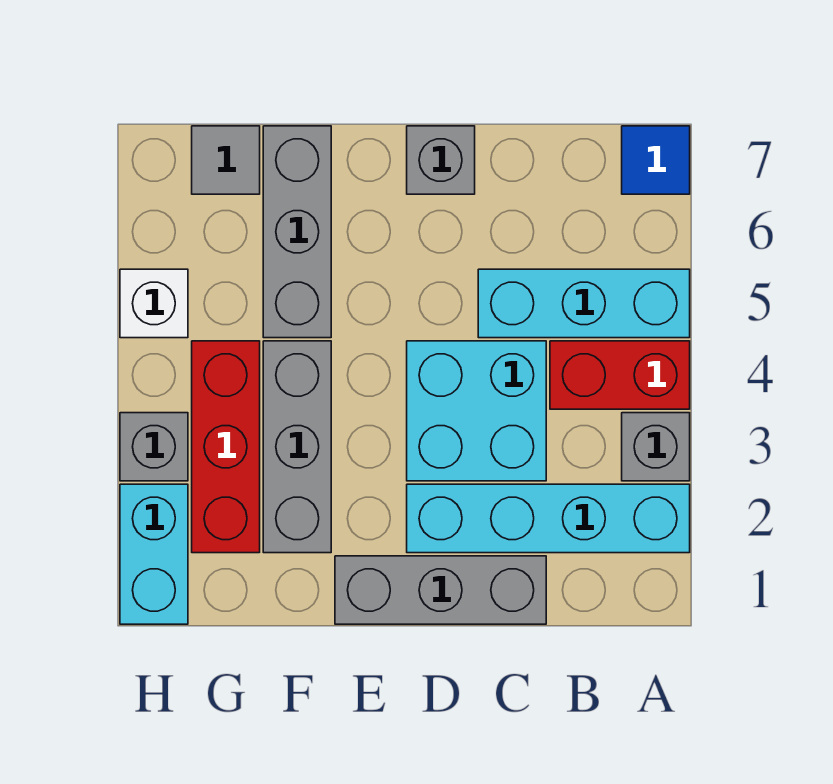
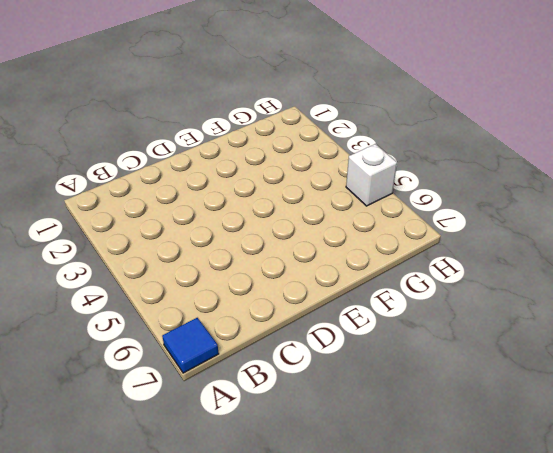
none -> cyan 1x4 brick [407,484,690,553]
none -> grey 1x1 brick [622,413,690,481]
none -> red 1x2 brick [550,341,690,409]

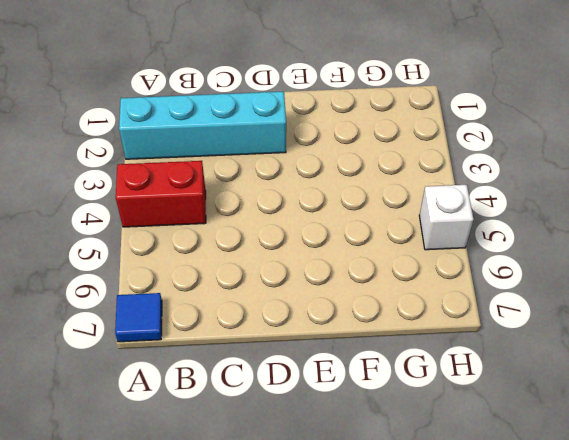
none -> grey 1x1 brick [622,413,690,481]
none -> cyan 1x3 brick [478,269,690,338]
none -> grey 1x3 brick [335,556,546,624]

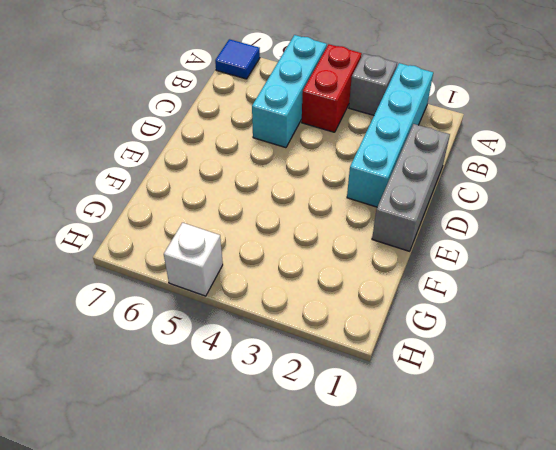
none -> cyan 2x2 brick [407,341,546,481]
none -> grey 1x1 brick [407,126,475,194]
none -> grey 1x3 brick [263,341,331,553]

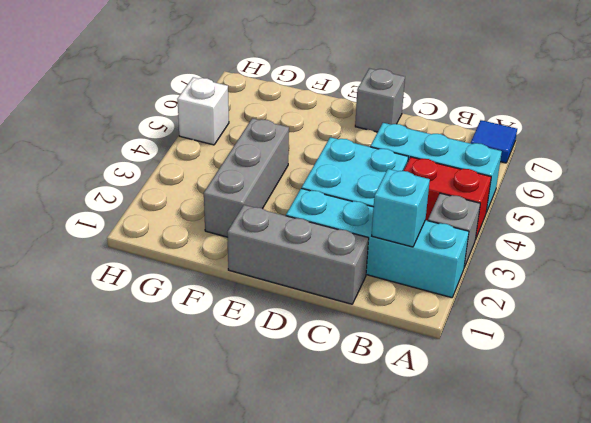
cyan 1x1 brick [372,169,430,247] -> none
none -> grey 1x3 brick [263,126,331,338]
none -> red 1x3 brick [192,341,260,553]
none -> grey 1x1 tile [192,126,260,194]

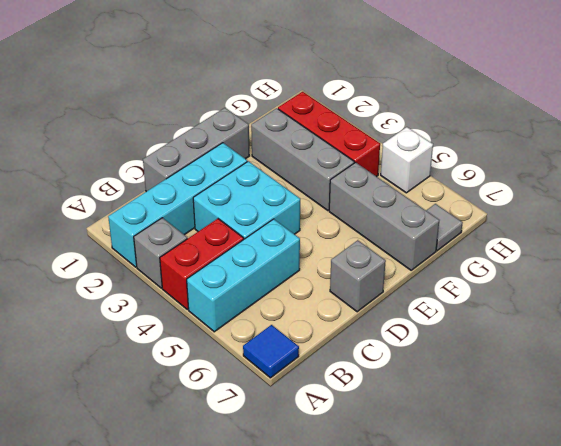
none -> cyan 1x2 brick [120,484,188,624]
none -> grey 1x1 brick [120,413,188,481]

